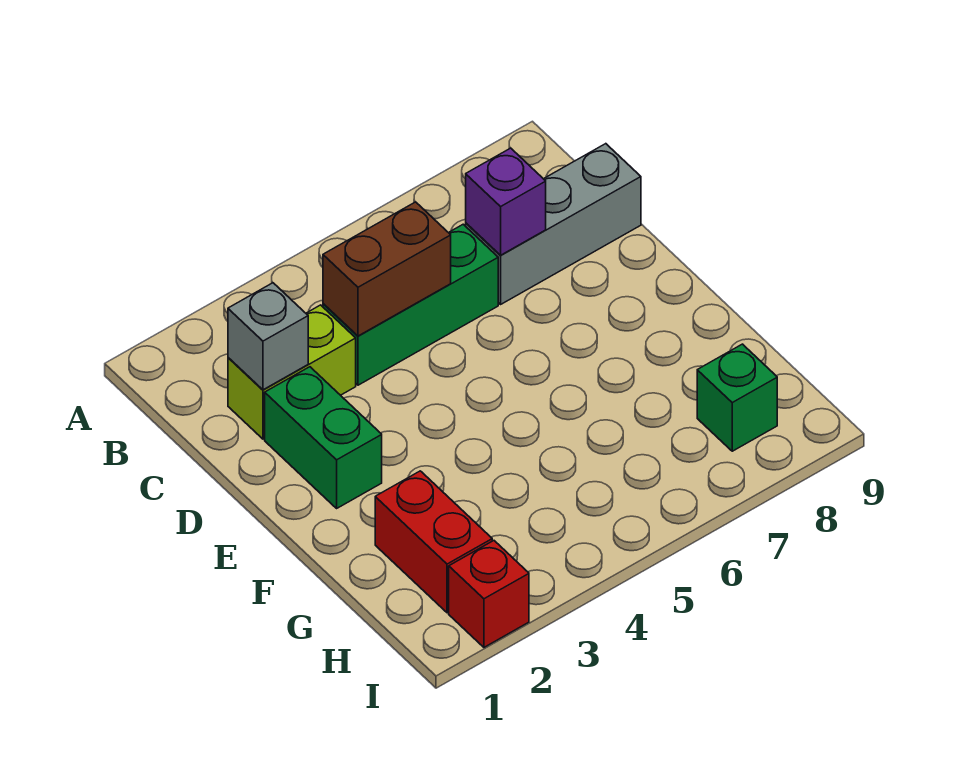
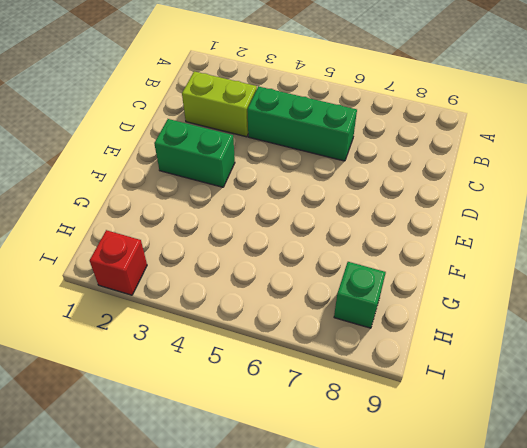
green 1x2 brick [154,119,235,187] -> green 1x2 brick turned to [265,367,382,508]
none -> grey 1x3 brick [466,144,641,304]
none -> red 1x2 brick [375,471,492,613]

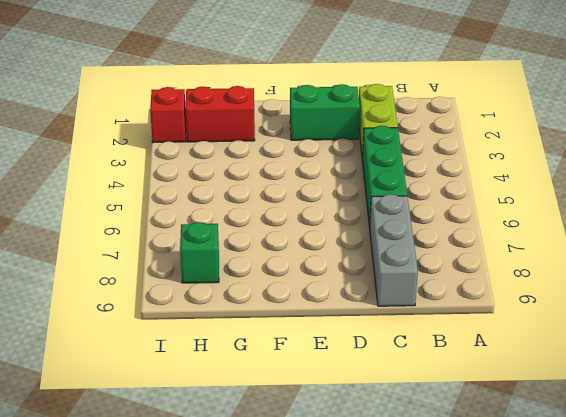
none -> grey 1x1 brick [228,283,308,390]
none -> brown 1x2 brick [323,202,451,336]

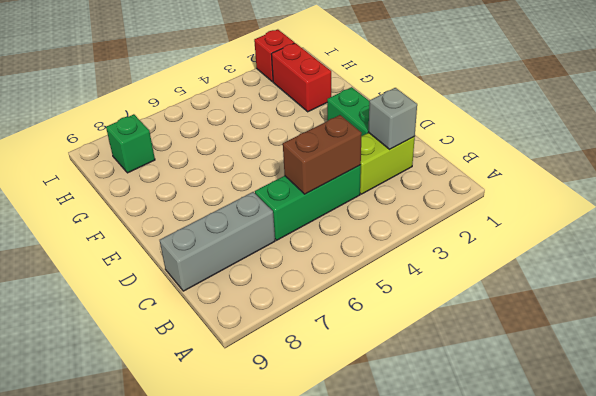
none -> purple 1x1 brick [466,148,546,255]

